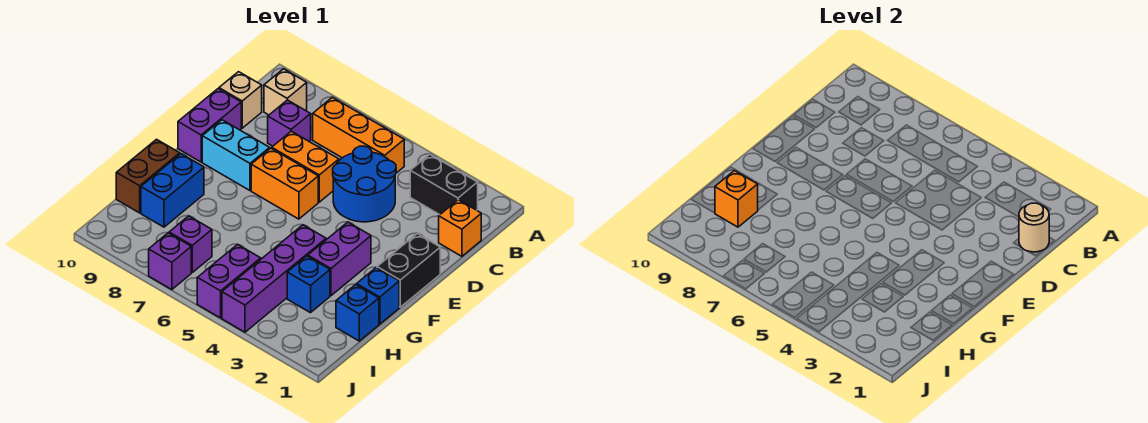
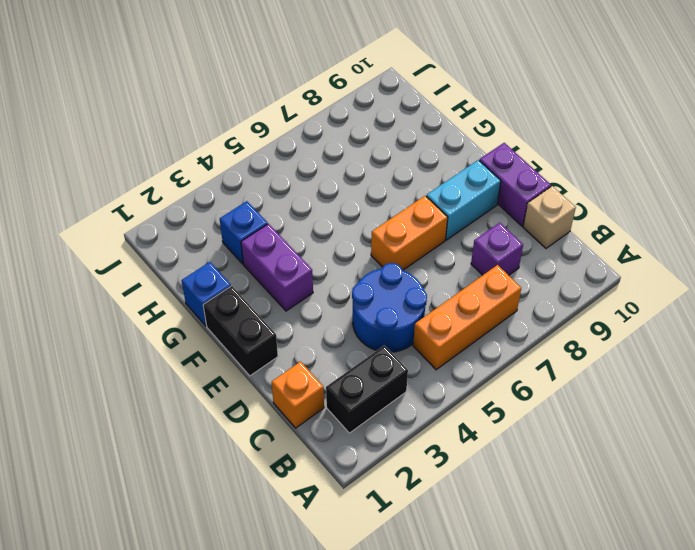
none -> tan 1x1 brick [264,69,307,115]
none -> orange 1x2 brick [272,131,339,202]
none -> purple 1x4 brick [222,225,326,332]

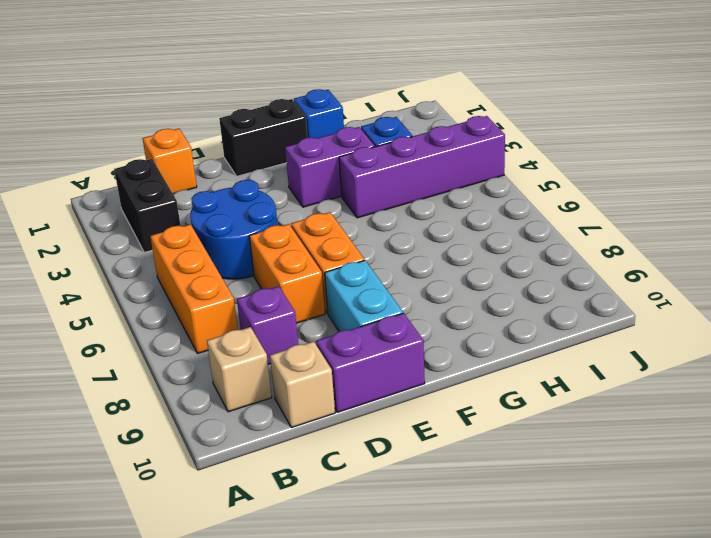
none -> blue 1x2 brick [141,154,204,227]
none -> brown 1x2 brick [116,139,180,213]
none -> blue 1x1 brick [336,284,379,341]

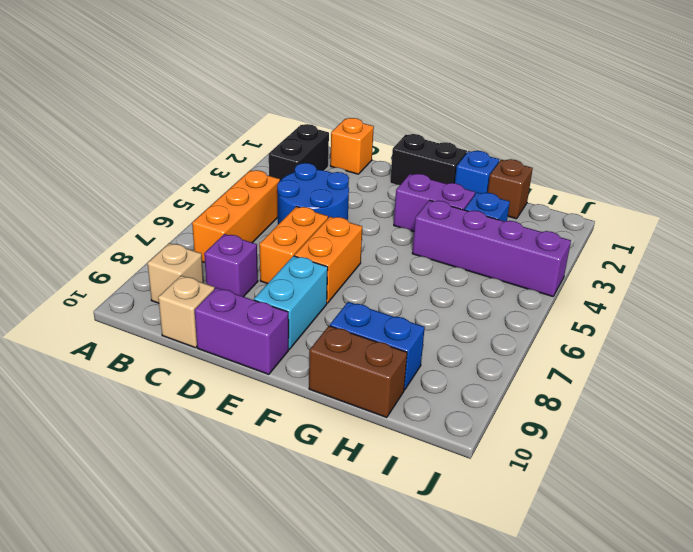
brown 1x1 brick [488,159,533,219] -> blue 1x1 brick [336,284,379,341]
none -> purple 1x2 brick [197,244,261,318]
none -> purple 1x1 brick [169,216,212,272]
none -> purple 1x1 brick [149,233,191,290]

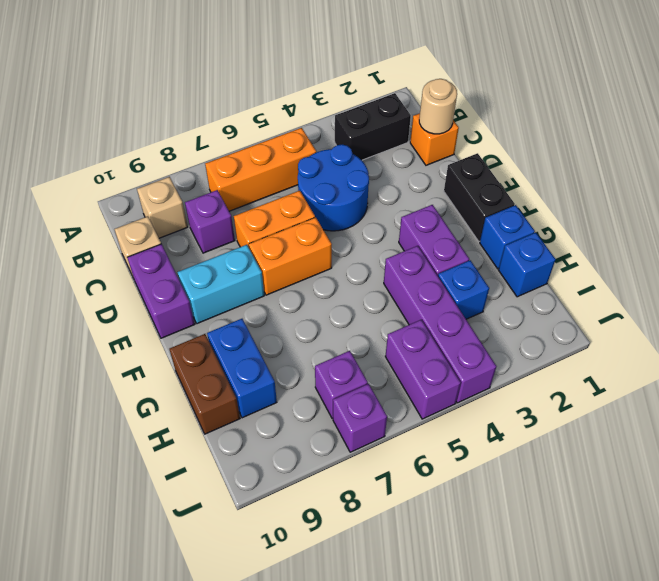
none -> orange 1x1 brick [715,171,758,227]

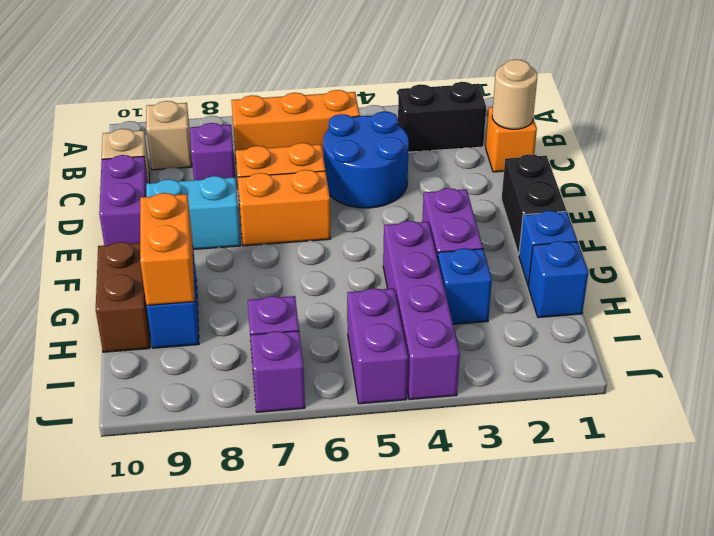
orange 1x2 brick [140,193,195,305] -> orange 1x1 brick [715,171,758,227]

